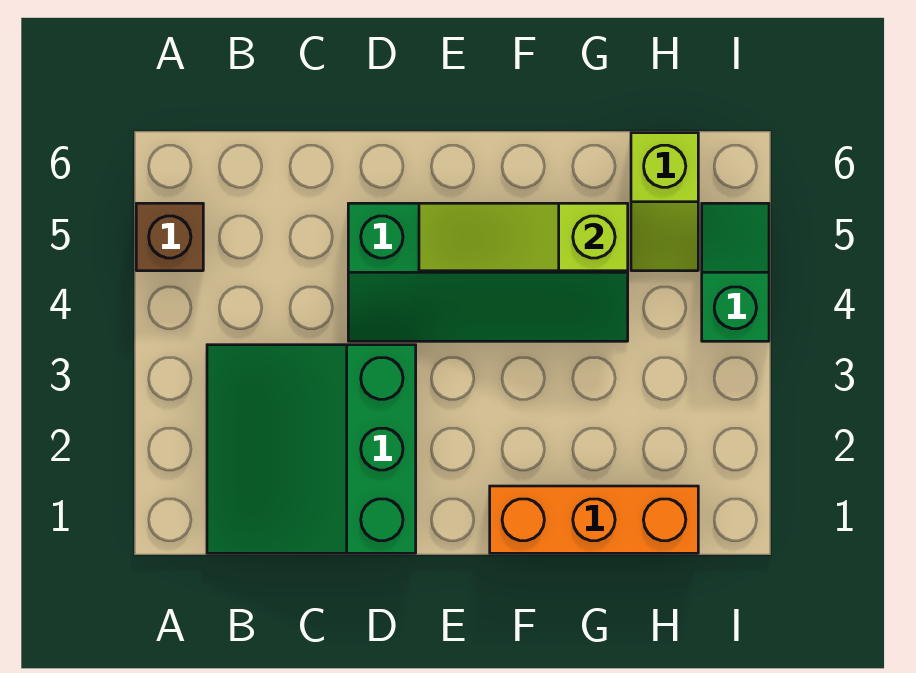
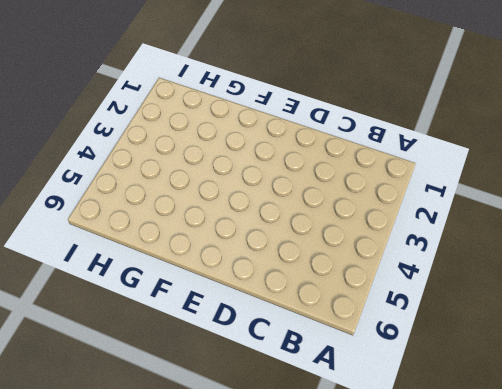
none -> brown 1x1 brick [136,203,203,271]
none -> green 3x3 slope [207,345,416,553]

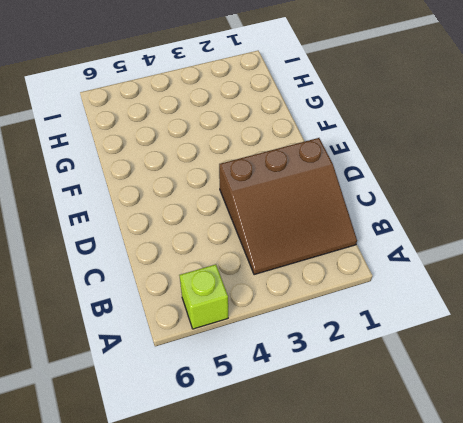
lime 1x1 brick [180,264,228,329] -> brown 1x1 brick [136,203,203,271]
brown 3x3 slope [219,138,357,275] -> green 3x3 slope [207,345,416,553]
none -> green 2x4 slope [348,203,628,341]
none -> orange 1x3 brick [490,486,698,553]

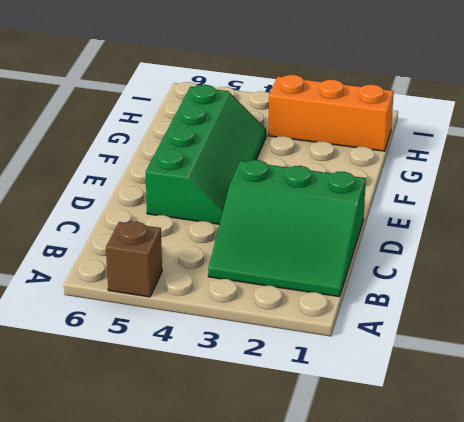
orange 1x3 brick [269,75,394,151] -> orange 1x3 brick turned to [490,486,698,553]
none -> lime 1x2 slope [631,133,698,271]
none -> green 1x2 slope [702,203,769,341]

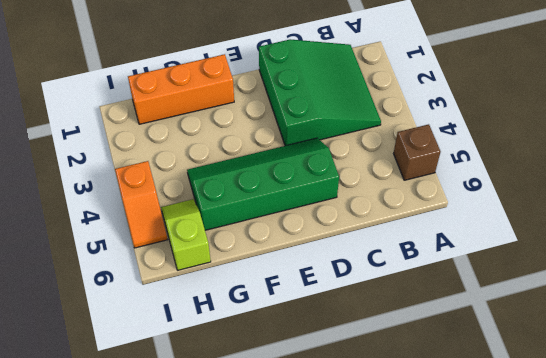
orange 1x2 slope [115,161,167,248] -> green 1x2 slope [702,203,769,341]
none -> lime 1x3 slope [419,203,628,271]

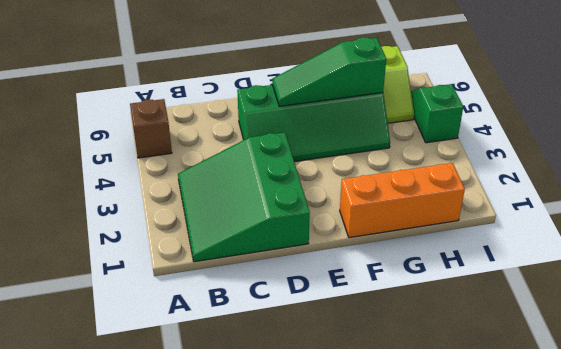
green 1x3 slope [272,37,386,106] -> lime 1x3 slope [419,203,628,271]

